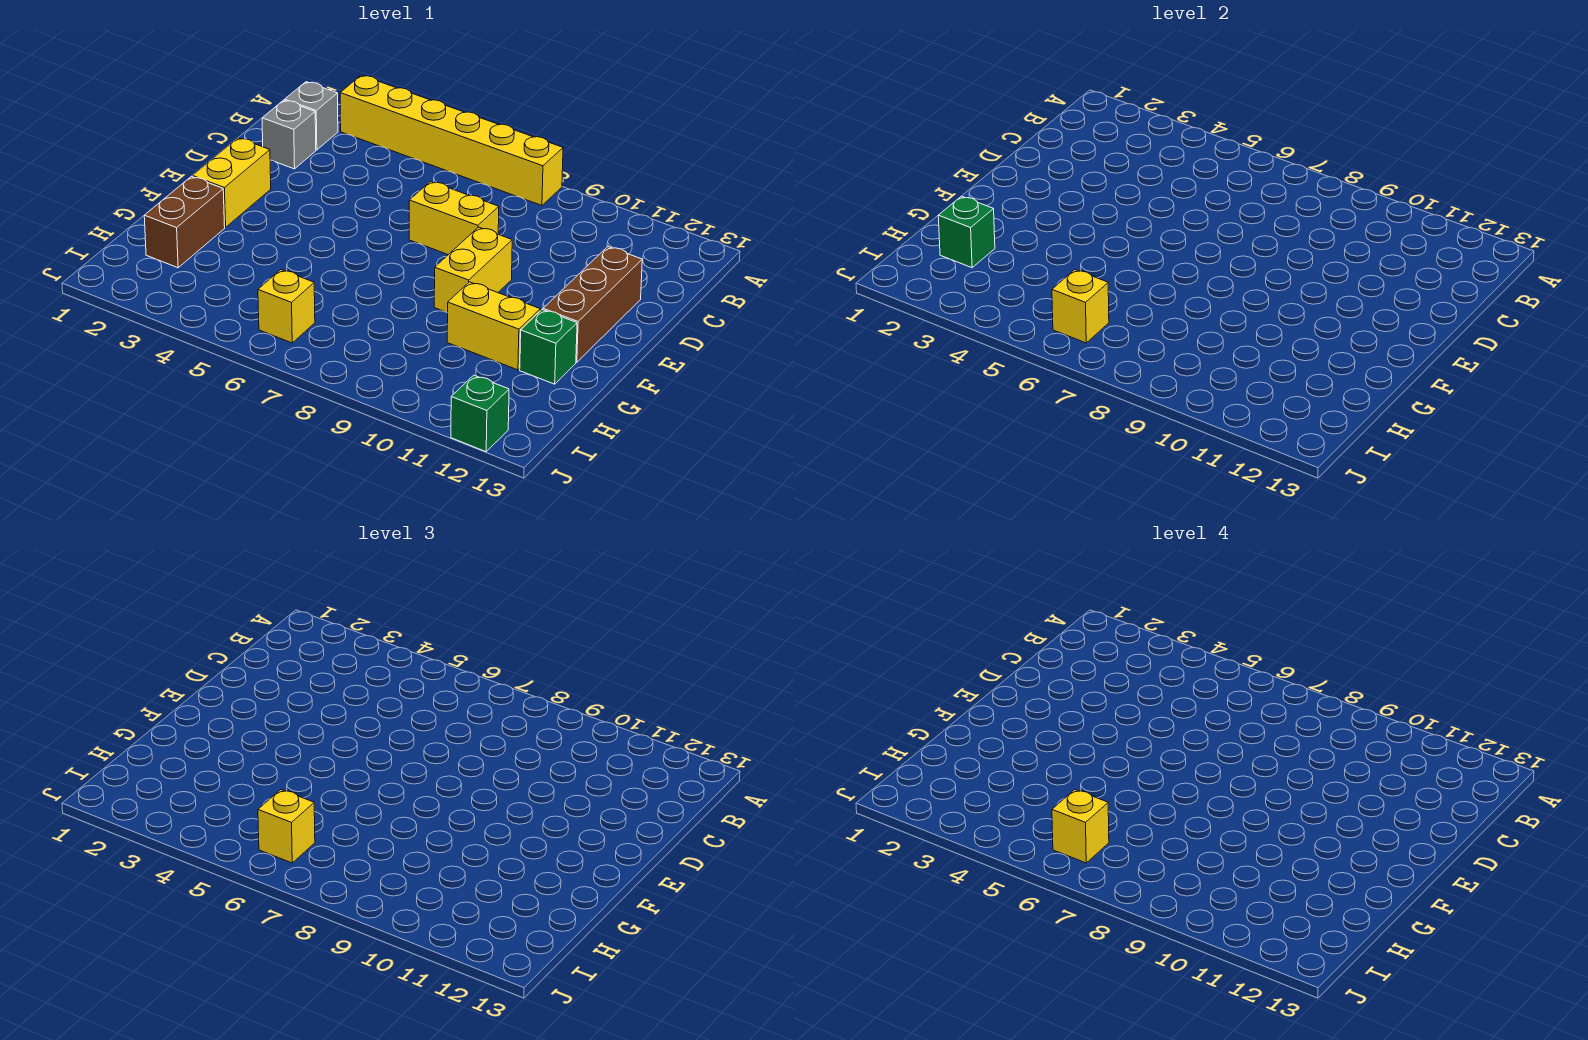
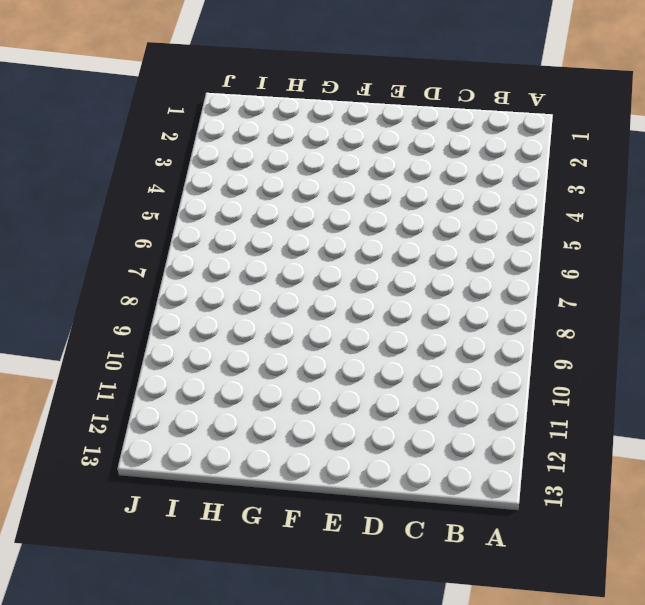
none -> yellow 1x6 brick [340,75,563,205]
none -> grey 1x1 brick [285,82,338,150]
none -> grey 1x1 brick [262,100,316,169]

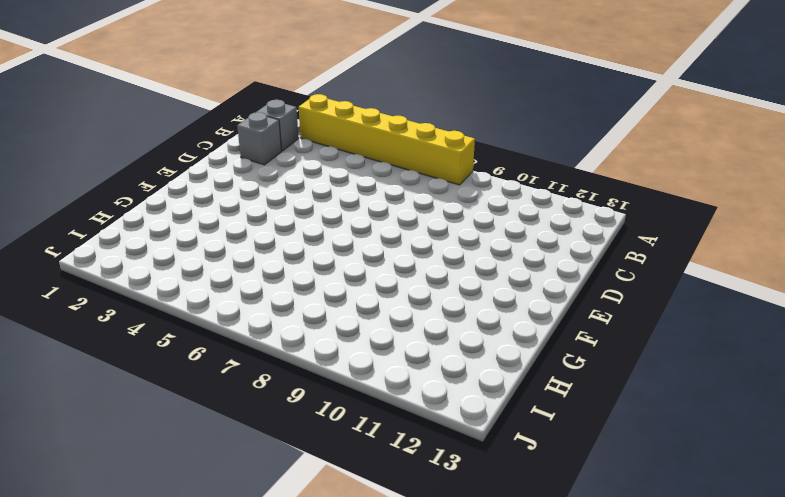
none -> yellow 1x2 brick [409,181,499,255]
none -> brown 1x3 brick [543,247,642,362]
none -> yellow 1x2 brick [192,138,271,227]

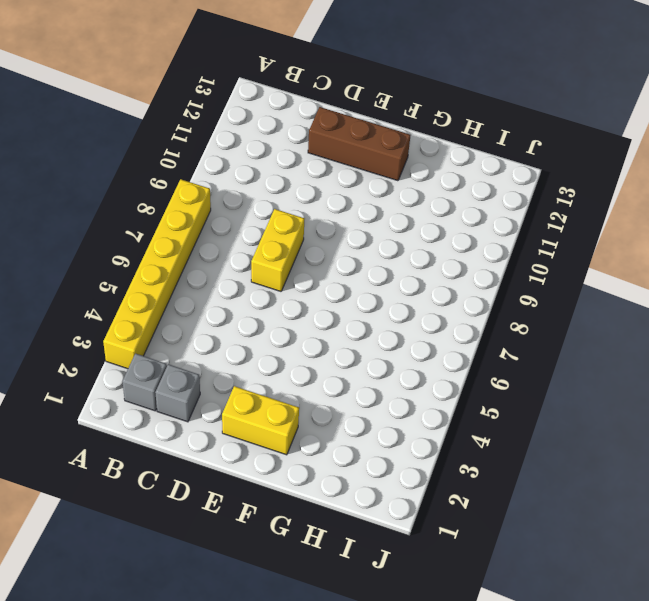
none -> yellow 1x2 brick [434,227,512,313]
none -> brown 1x2 brick [144,177,225,268]
none -> yellow 1x2 brick [447,282,540,370]

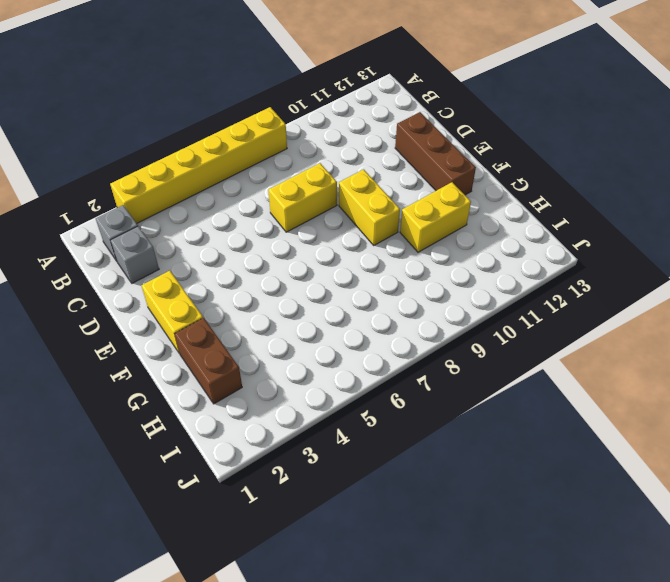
none -> green 1x1 brick [520,310,577,384]
none -> yellow 1x1 brick [258,270,315,343]
none -> green 1x1 brick [451,375,509,452]

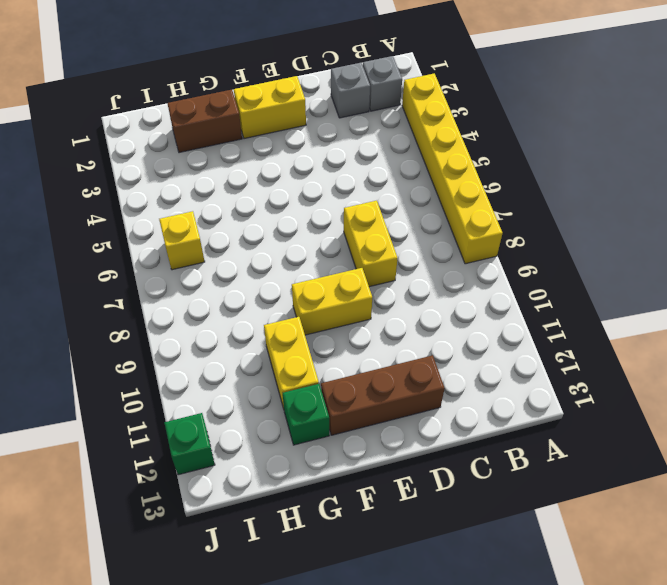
none -> green 1x1 brick [938,196,995,268]
none -> yellow 1x1 brick [1052,270,1109,343]
none -> yellow 1x1 brick [258,790,315,863]

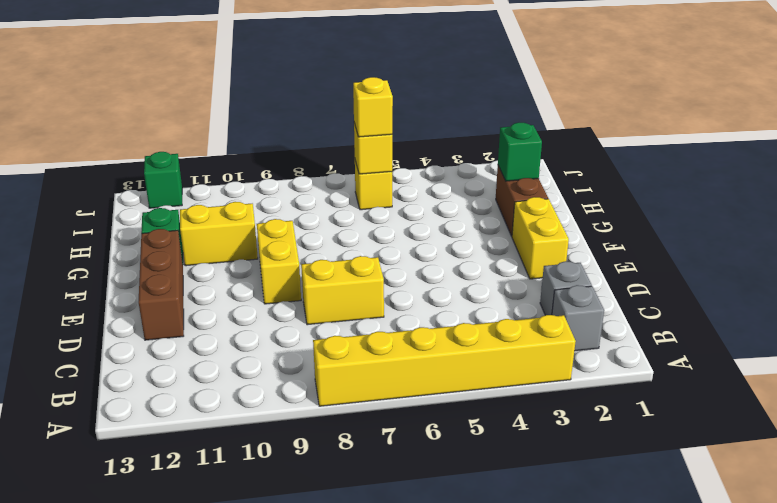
none -> yellow 1x1 brick [1052,790,1109,863]

